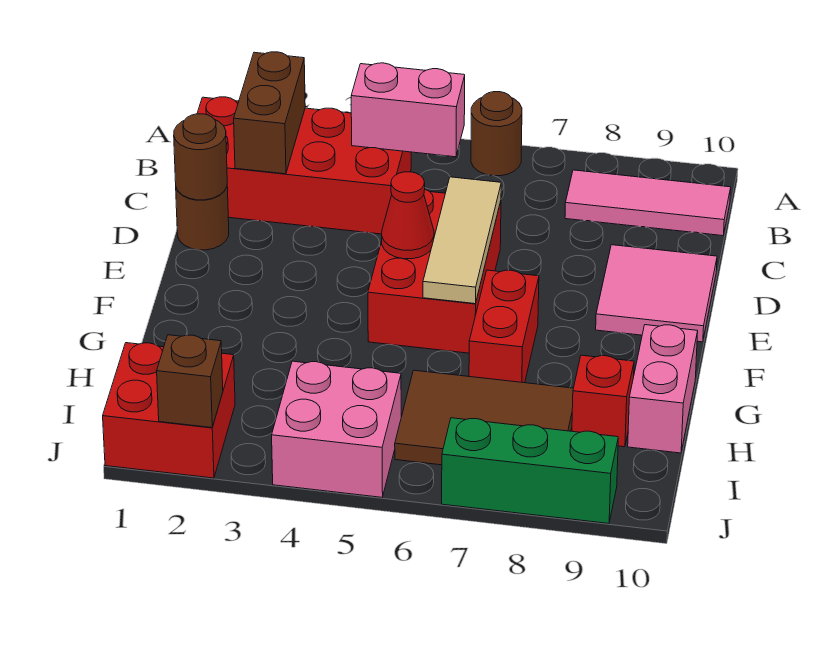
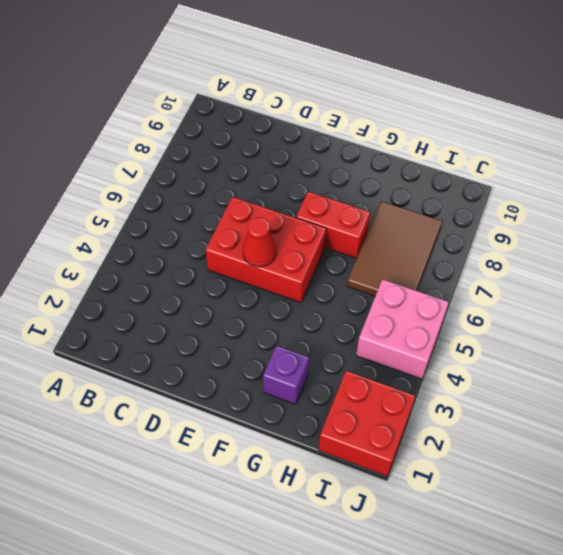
purple 1x1 brick [263,345,309,404] -> none
none -> brown 1x1 round brick [471,92,522,176]
none -> red 2x4 brick [197,97,411,234]
none -> pink 1x3 tile [565,170,731,236]

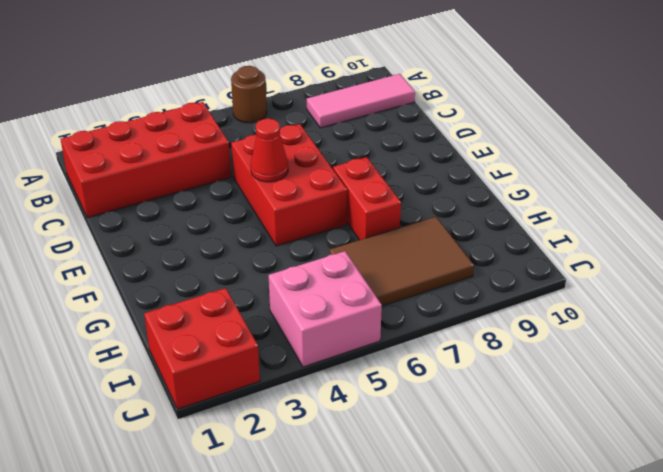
none -> brown 1x1 round brick [176,187,229,250]
none -> pink 2x2 tile [596,245,717,342]
none -> pink 1x2 brick [628,325,698,453]

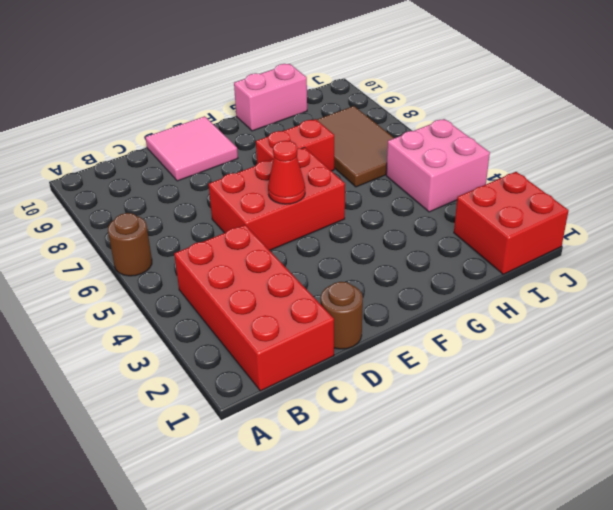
none -> pink 1x3 tile [565,170,731,236]
none -> red 1x1 brick [572,355,634,447]
none -> green 1x3 brick [442,418,618,523]

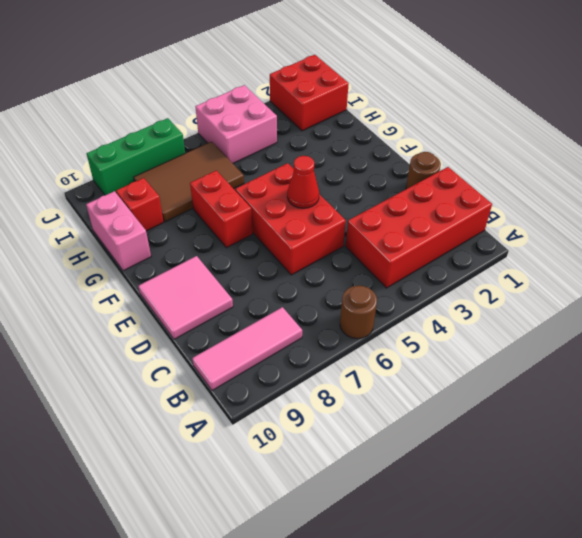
none -> brown 1x2 brick [234,52,305,174]
none -> pink 1x2 brick [351,63,465,157]
none -> brown 1x1 round brick [174,114,227,200]

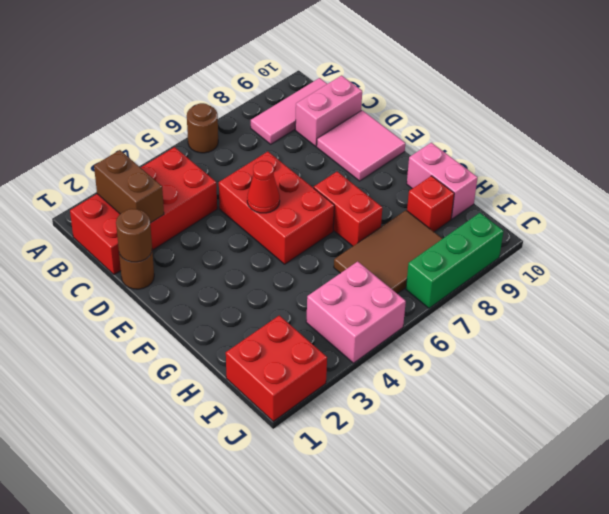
pink 1x2 brick [295,75,362,146] -> pink 1x2 brick moved to [351,63,465,157]
none -> tan 1x3 tile [423,177,501,304]
none -> brown 1x1 brick [157,335,223,428]

